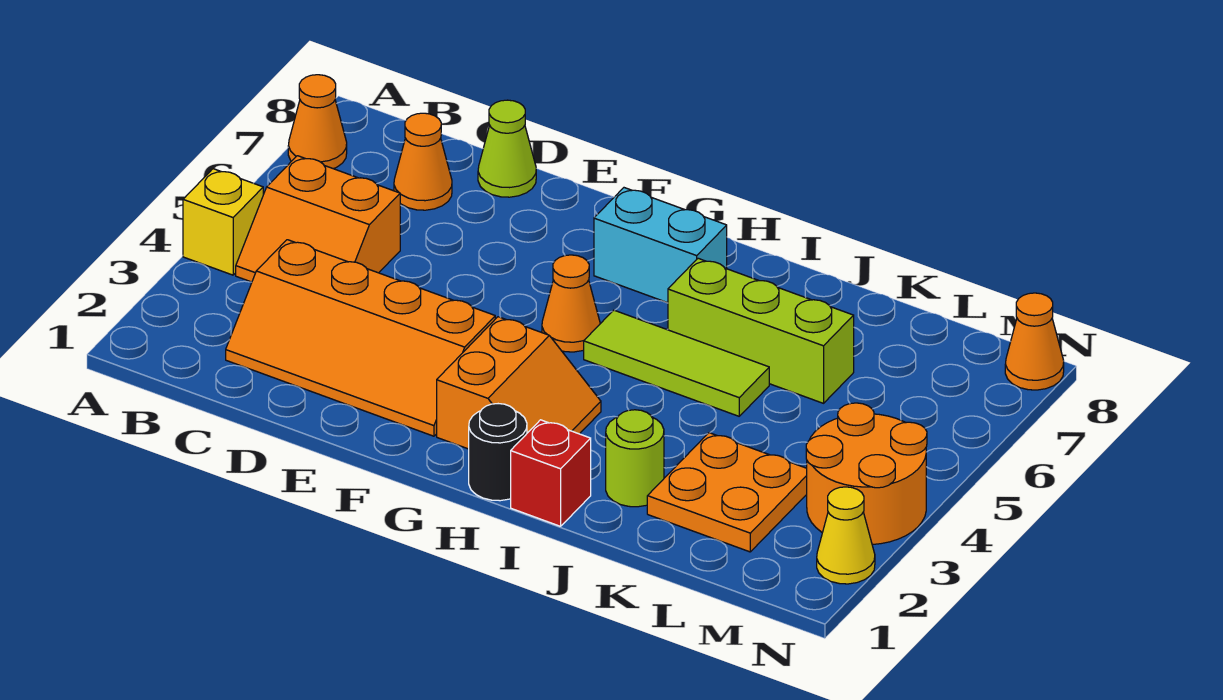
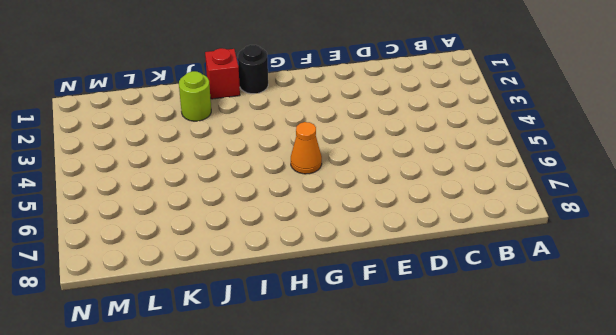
none -> yellow 1x1 brick [183,169,263,275]
none -> orange 1x1 cone [288,75,347,169]
none -> orange 2x2 slope [236,156,400,282]

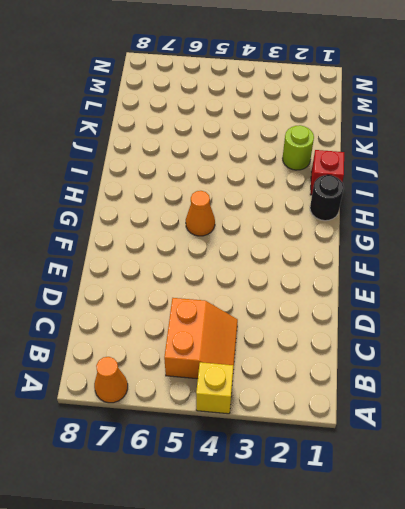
none -> orange 2x4 slope [226,240,495,436]
none -> orange 1x1 cone [394,113,452,210]
none -> lime 1x1 cone [478,100,536,197]

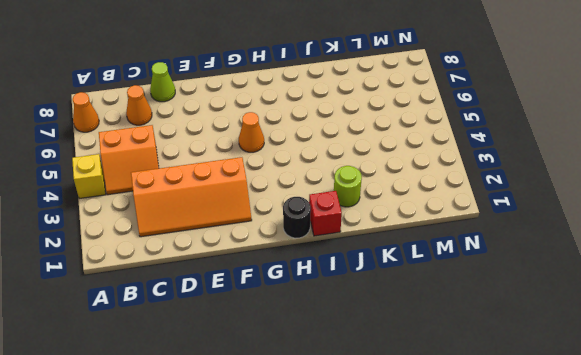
none -> orange 2x2 slope [437,317,601,449]
none -> cyan 1x2 brick [594,188,727,303]
none -> lime 1x3 tile [584,310,769,416]

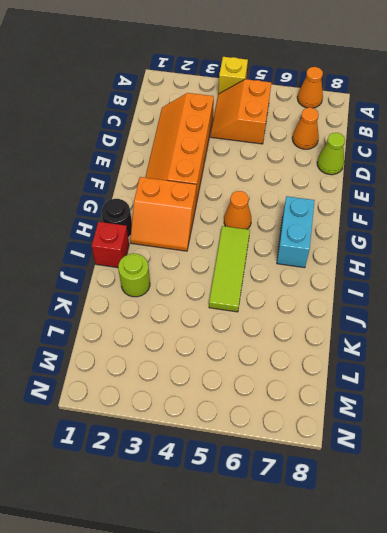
none -> lime 1x3 brick [668,258,854,403]
none -> orange 2x2 plate [647,433,807,552]
none -> orange 2x2 round brick [806,403,927,545]

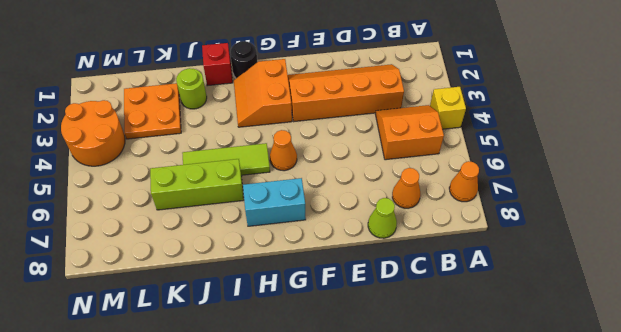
none -> yellow 1x1 cone [817,487,875,584]
none -> orange 1x1 cone [1005,293,1064,390]

